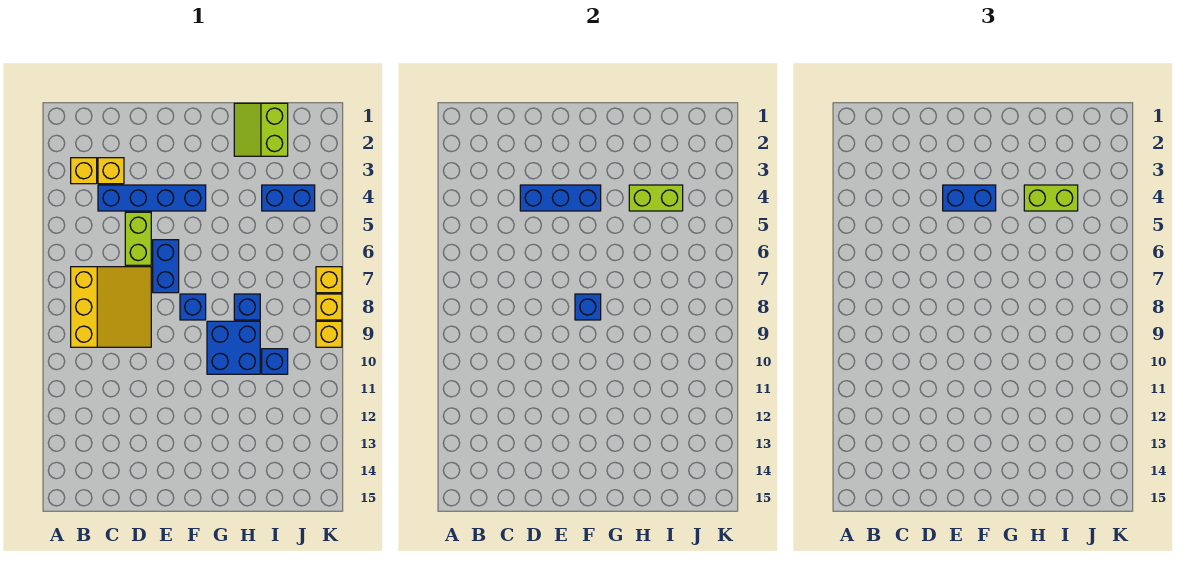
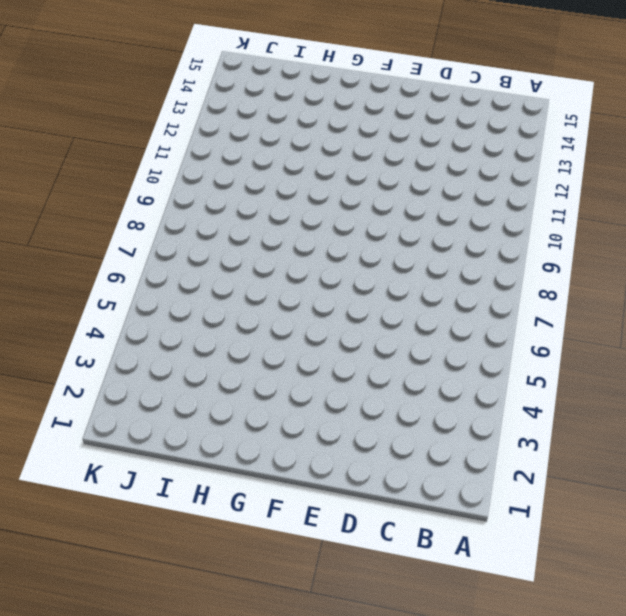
none -> yellow 1x1 brick [71,158,97,184]
none -> yellow 3x3 slope [71,267,151,347]
none -> yellow 1x1 brick [98,158,124,184]

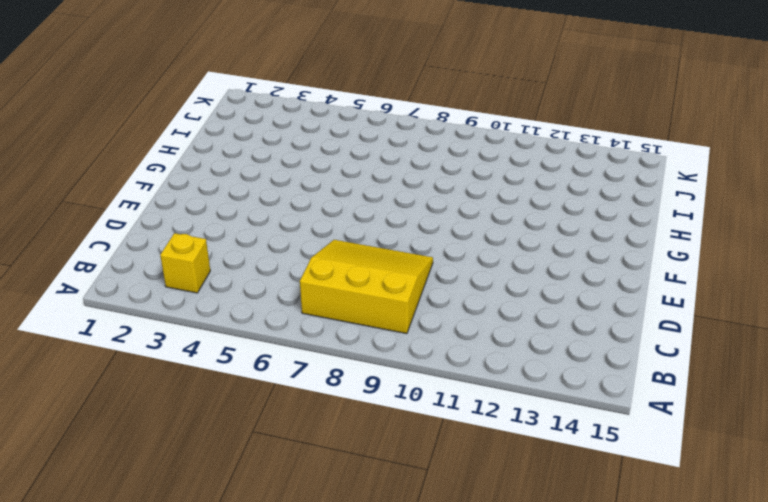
none -> yellow 1x1 brick [98,158,124,184]
none -> blue 1x4 brick [98,185,206,211]
none -> lime 1x2 brick [125,212,151,265]

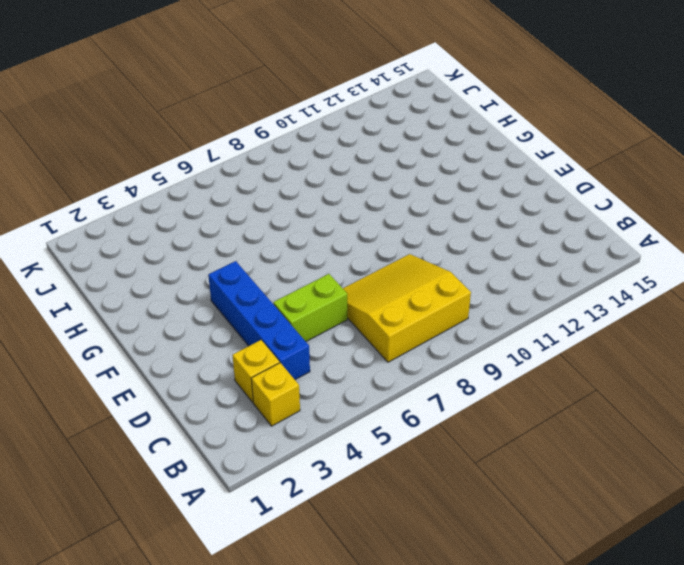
none -> blue 1x2 brick [153,240,179,293]
none -> blue 1x1 brick [180,294,206,320]
none -> blue 2x2 brick [207,321,260,374]

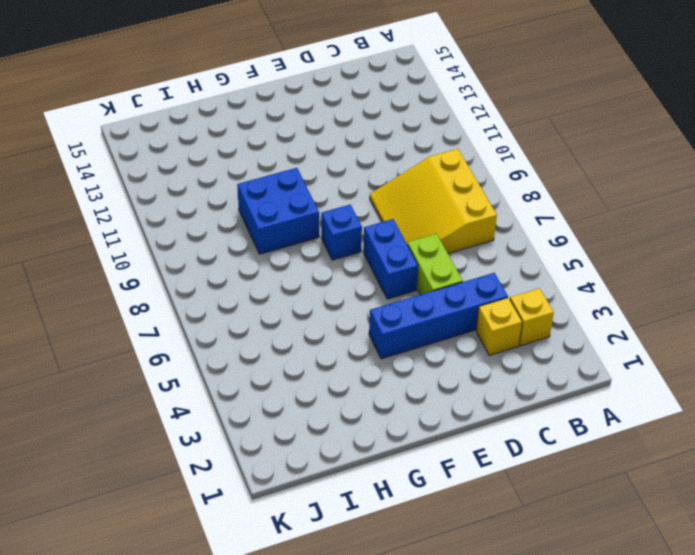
none -> lime 2x2 slope [234,103,288,156]
none -> blue 1x1 brick [234,294,260,320]
none -> blue 1x2 brick [262,185,315,211]

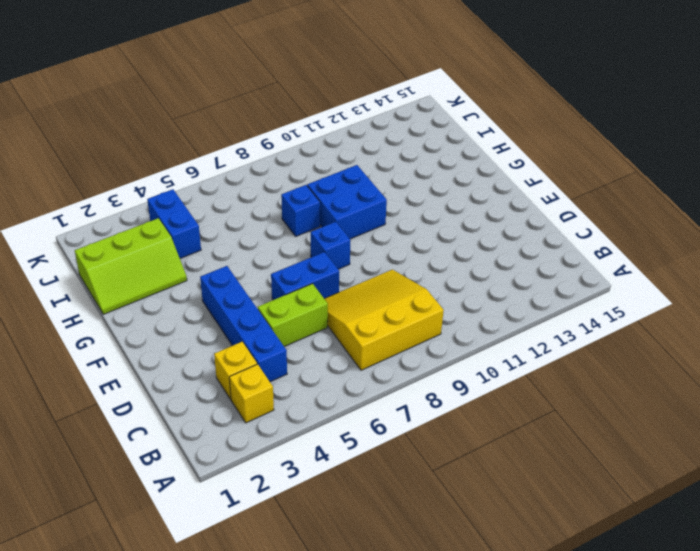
lime 2x3 slope [75,218,187,314] -> lime 2x2 slope [234,103,288,156]
none -> blue 1x1 brick [262,349,288,374]
none -> yellow 1x1 brick [316,267,342,293]
none -> yellow 1x1 brick [316,294,342,320]

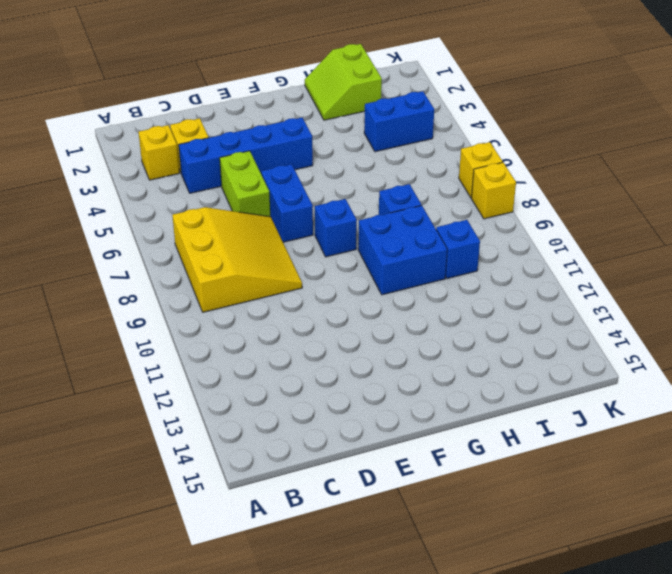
none -> yellow 1x1 brick [316,321,342,347]
none -> blue 1x3 brick [520,185,601,211]
none -> blue 1x1 brick [575,294,601,320]

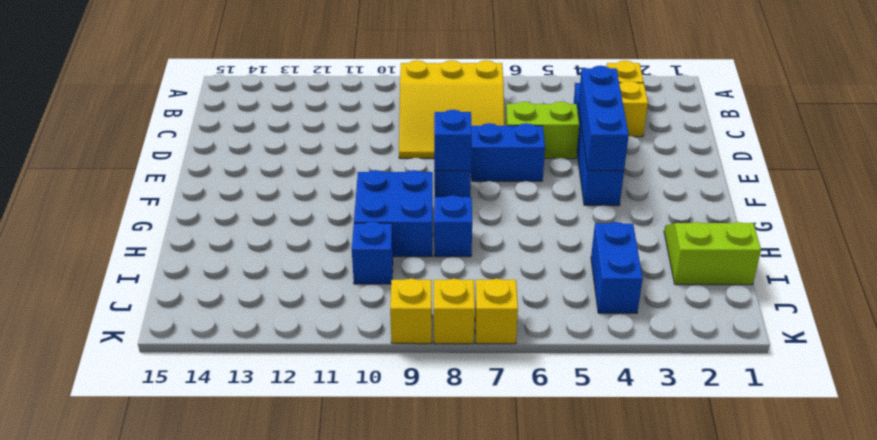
none -> lime 1x2 brick [629,185,683,211]
none -> blue 1x2 brick [943,185,996,211]
none -> lime 1x2 brick [1024,185,1078,211]

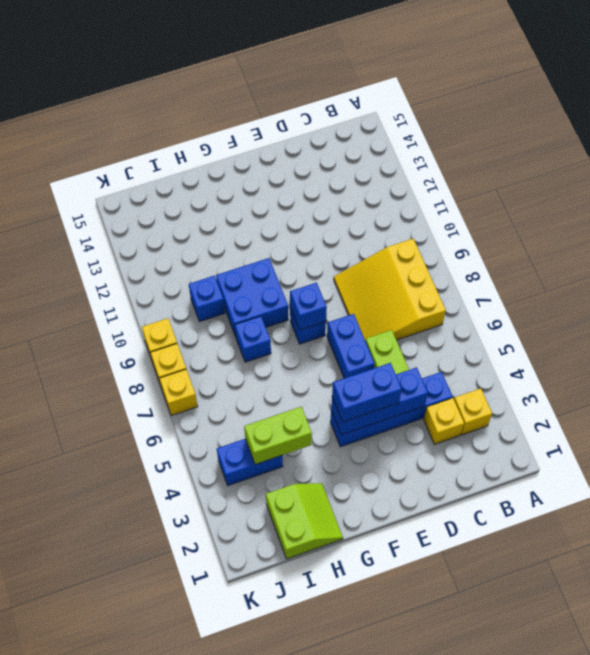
none -> lime 1x2 brick [1024,185,1078,211]

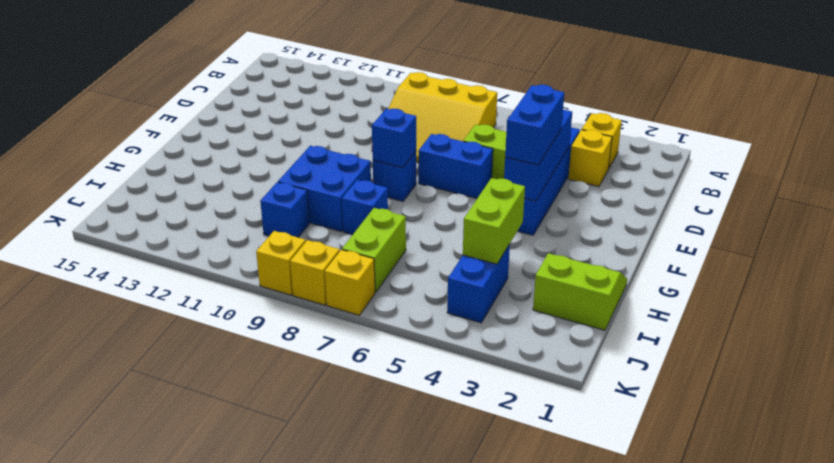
lime 1x2 brick [342,208,406,292] -> lime 1x2 brick moved to [1024,185,1078,211]

